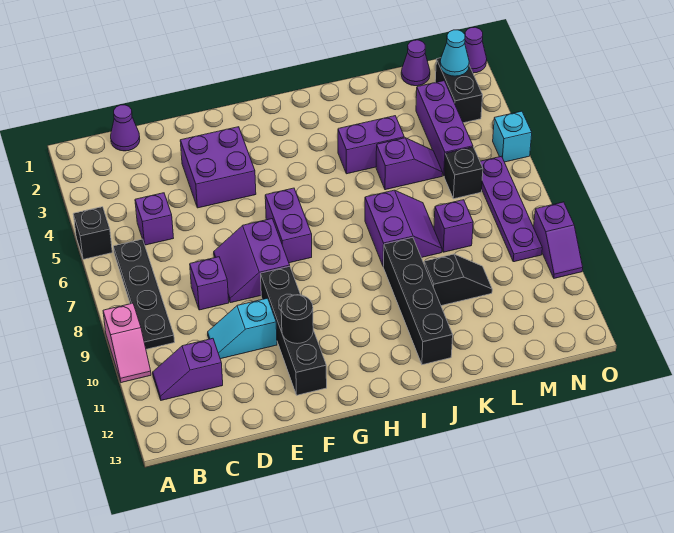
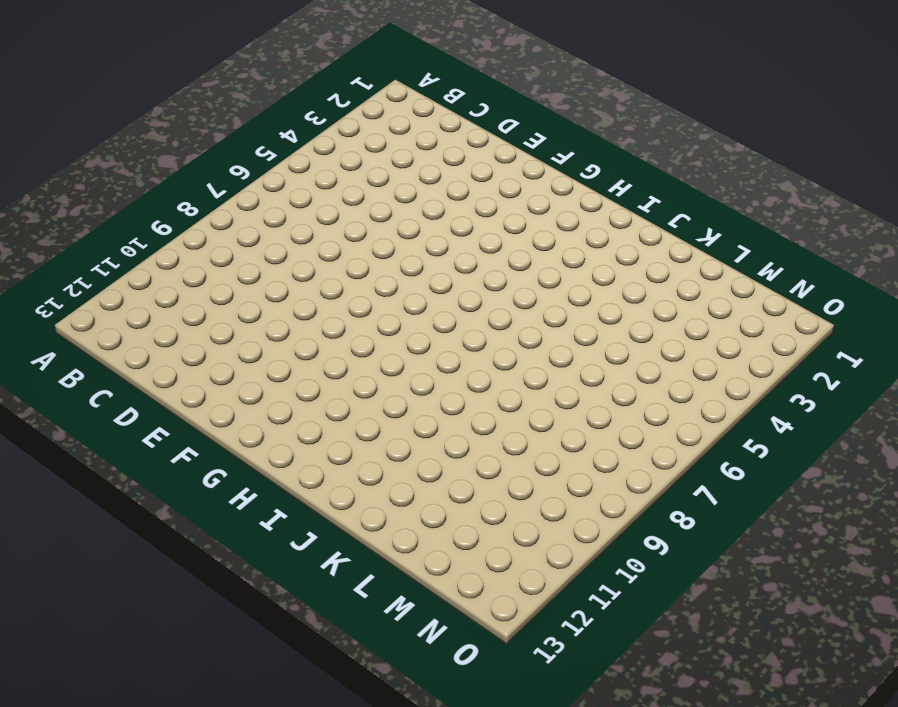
none -> black 1x1 brick [73,207,112,259]
none -> pink 1x2 slope [103,303,151,383]
none -> black 1x4 plate [114,239,175,349]

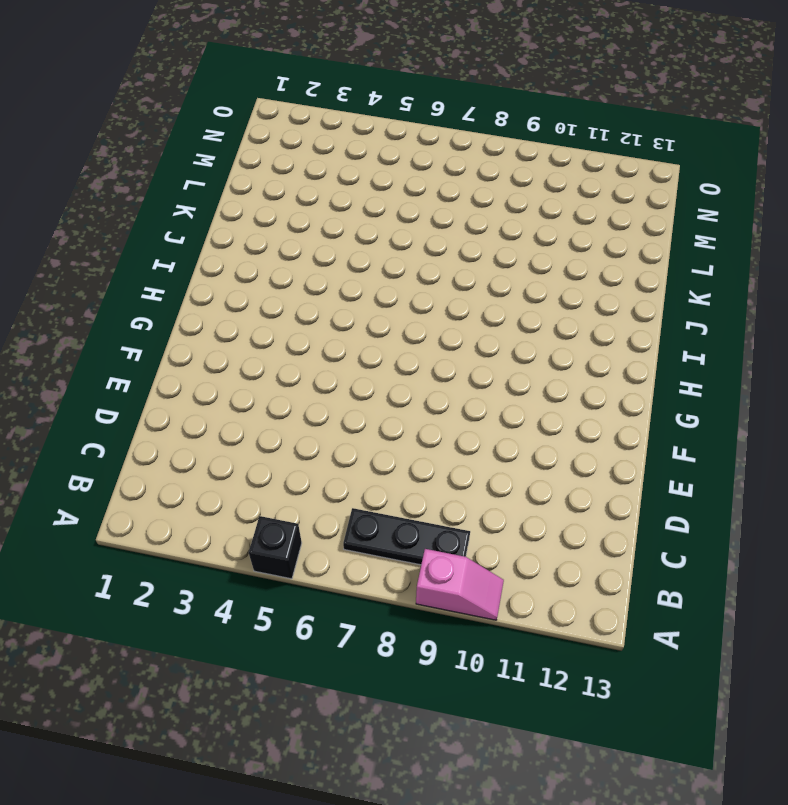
black 1x3 plate [343,508,470,565] -> black 1x4 plate [114,239,175,349]
none -> purple 1x2 slope [153,338,223,400]
none -> purple 1x1 cone [111,105,140,151]
none -> purple 1x1 brick [135,193,173,245]

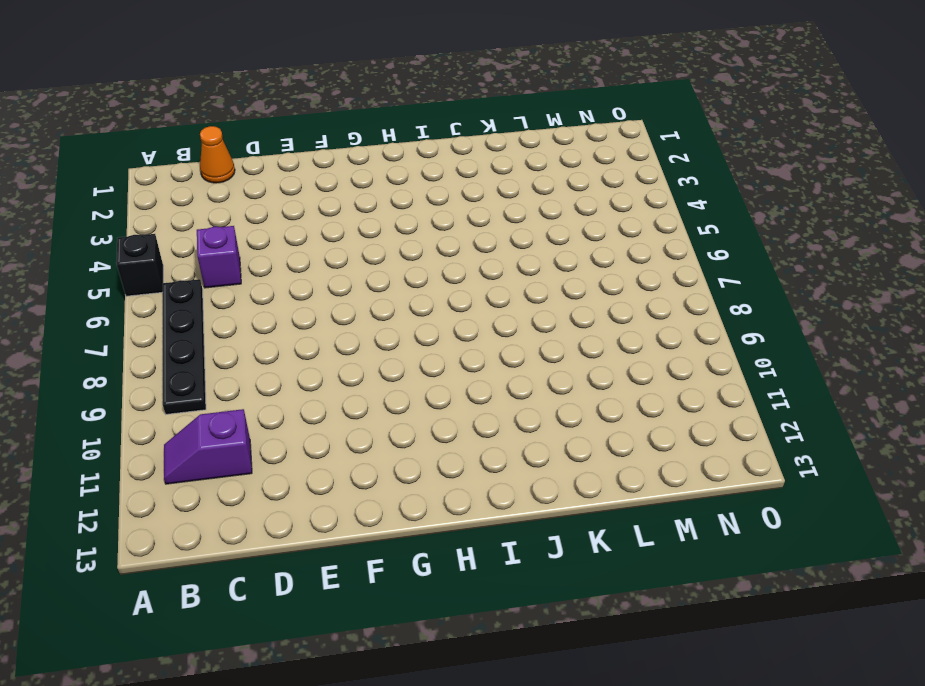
orange 1x1 cone [200,126,235,183] -> purple 1x1 cone [111,105,140,151]
none -> pink 1x2 slope [103,303,151,383]
none -> purple 1x1 brick [190,257,229,310]
none -> cyan 1x2 slope [208,298,277,359]

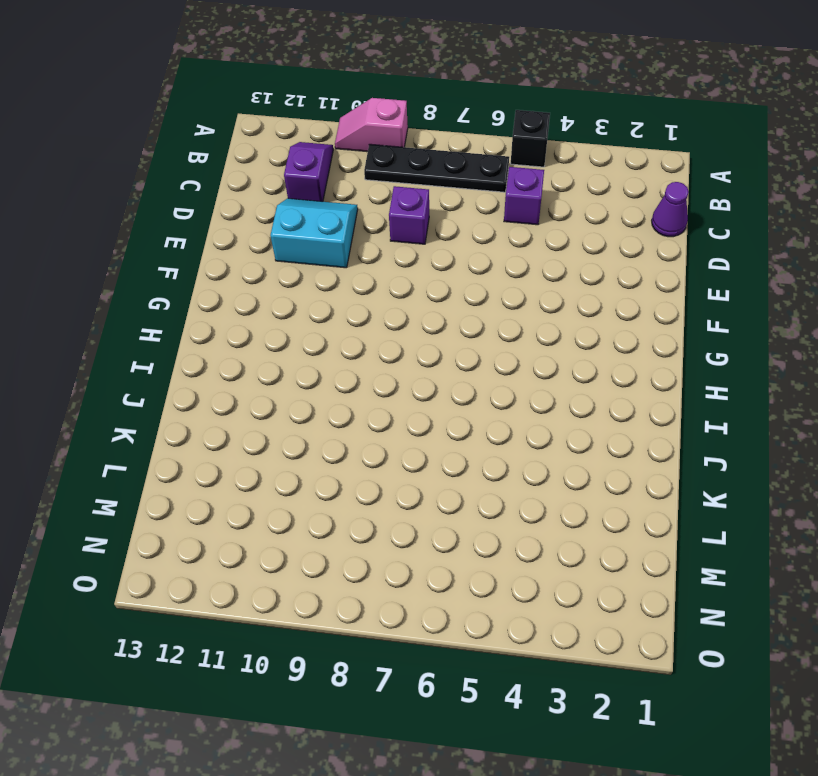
cyan 2x2 slope [271,198,358,268] -> cyan 1x2 slope [208,298,277,359]
none -> purple 2x2 brick [180,127,256,208]
none -> purple 2x2 slope [214,219,290,303]
none -> black 1x4 brick [261,266,327,395]

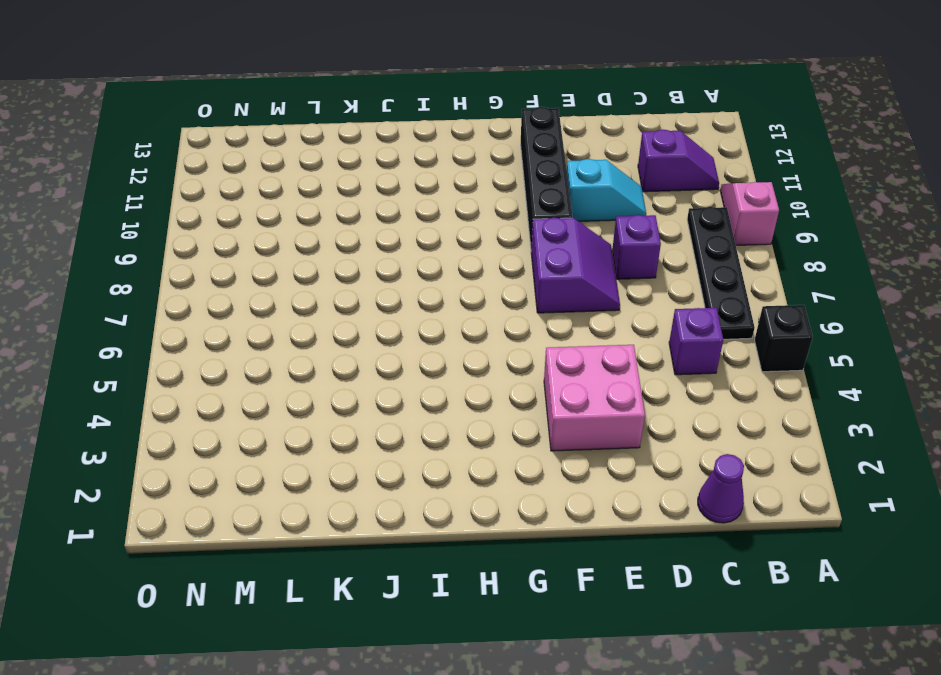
pink 2x2 brick [544,345,645,451] -> purple 2x2 brick [180,127,256,208]
none -> purple 1x2 brick [265,188,312,263]
none -> purple 1x2 brick [338,116,404,174]
none -> purple 2x2 slope [365,190,442,266]

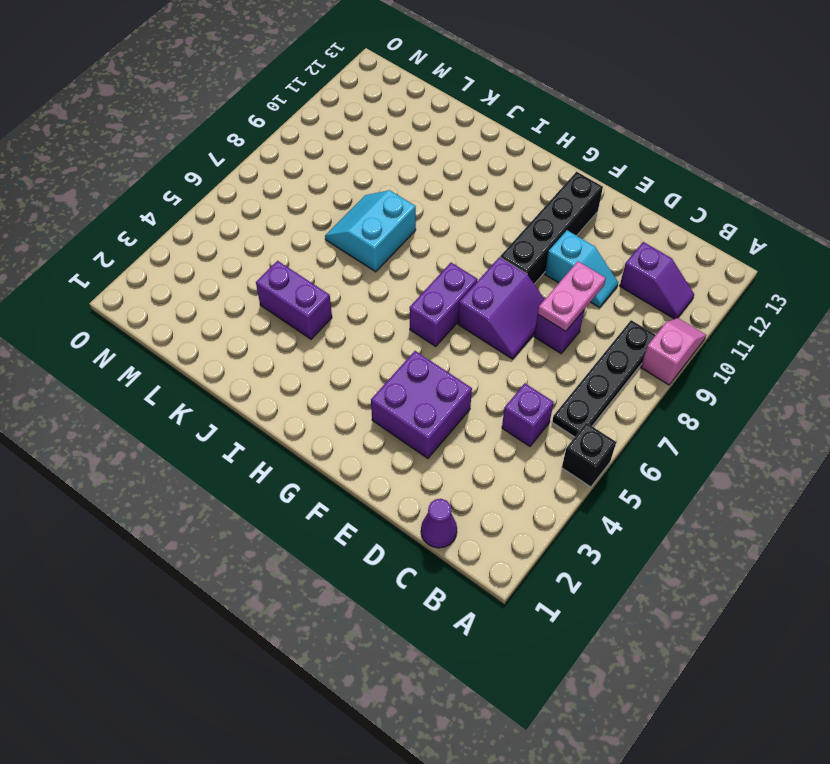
pink 1x2 plate [538,261,606,331] -> none
cyan 2x2 slope [325,190,416,272] -> purple 2x2 slope [365,190,442,266]
none -> black 1x4 brick [383,238,453,365]
none -> purple 1x2 slope [376,138,443,190]
none -> black 1x2 slope [424,254,492,306]

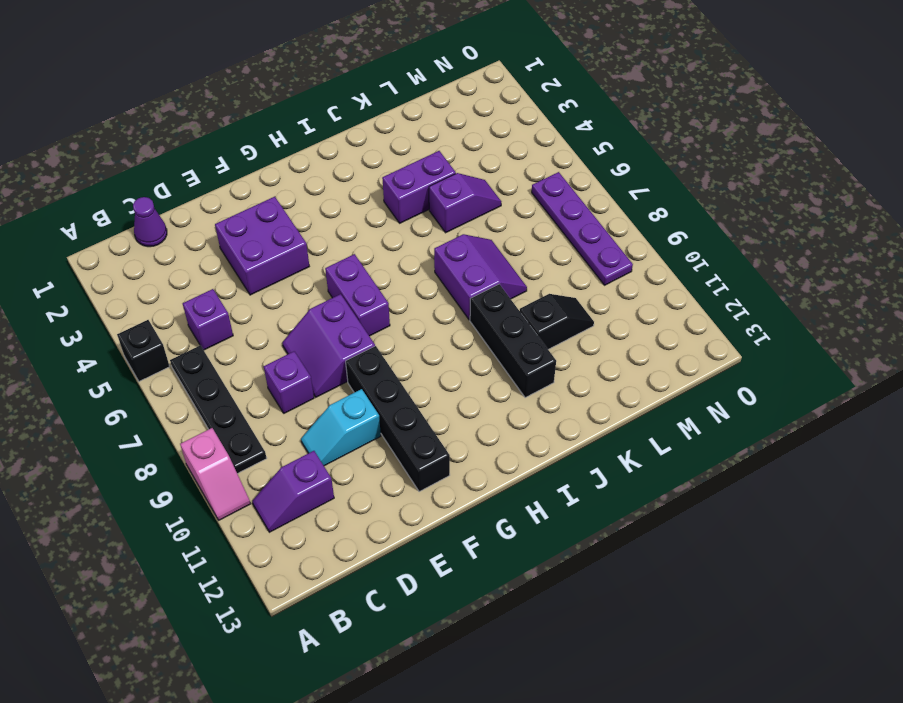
black 1x3 brick [470,284,556,397] -> black 1x4 brick [383,238,453,365]
none -> purple 1x1 brick [434,200,473,252]
none -> purple 1x1 cone [401,40,430,86]
none -> purple 1x3 brick [416,81,473,175]

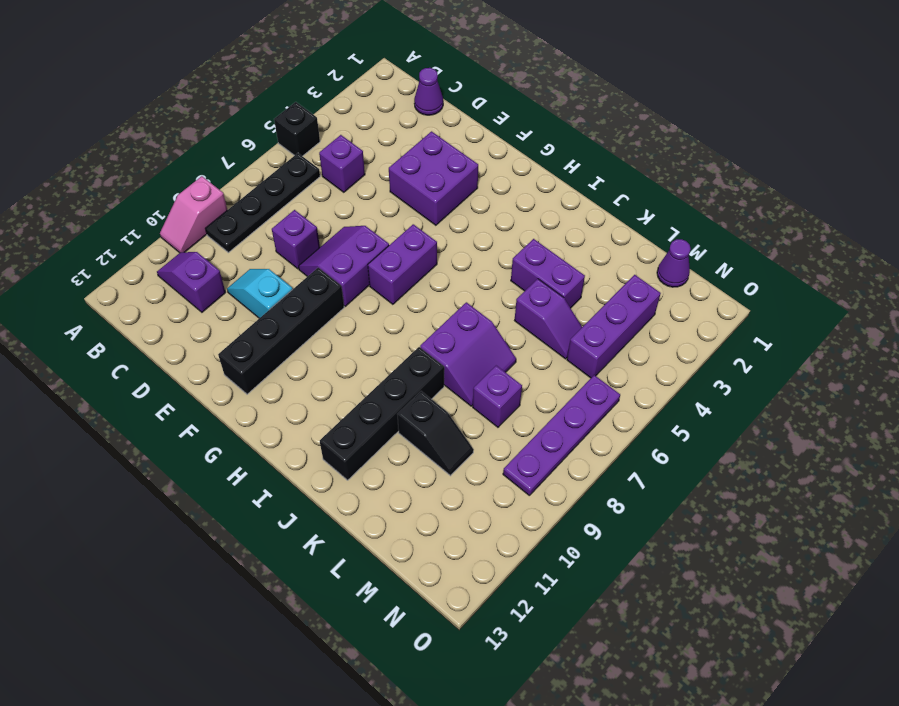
none -> black 1x1 brick [444,147,483,199]
none -> black 1x2 brick [435,58,483,123]
none -> purple 1x1 cone [465,27,487,73]

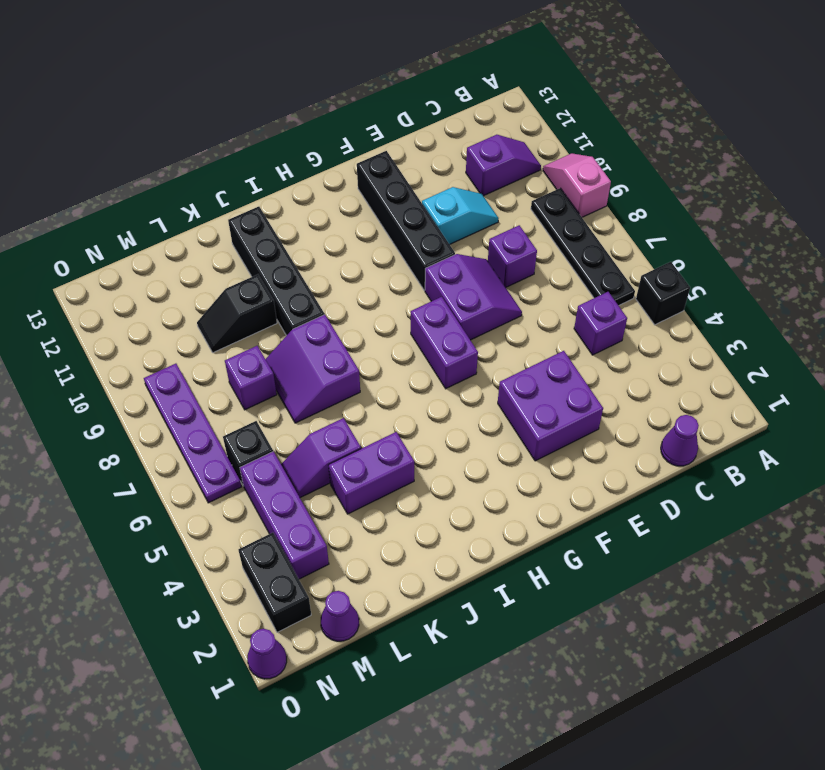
none -> cyan 1x1 brick [493,111,532,162]
none -> purple 1x2 slope [534,202,583,278]
none -> black 1x1 round brick [281,295,313,344]

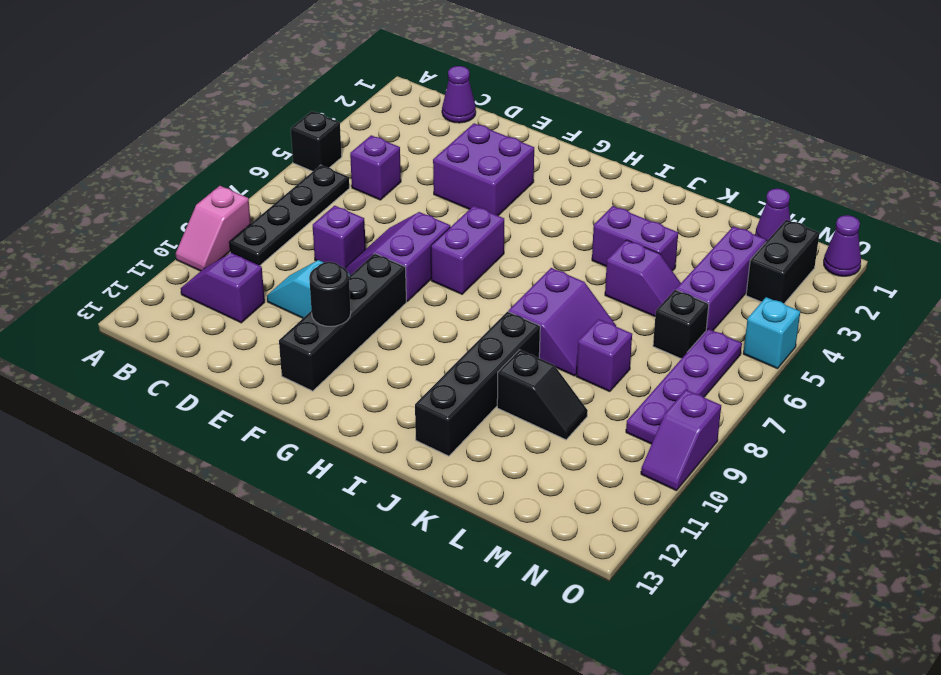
none -> cyan 1x1 cone [440,30,469,76]

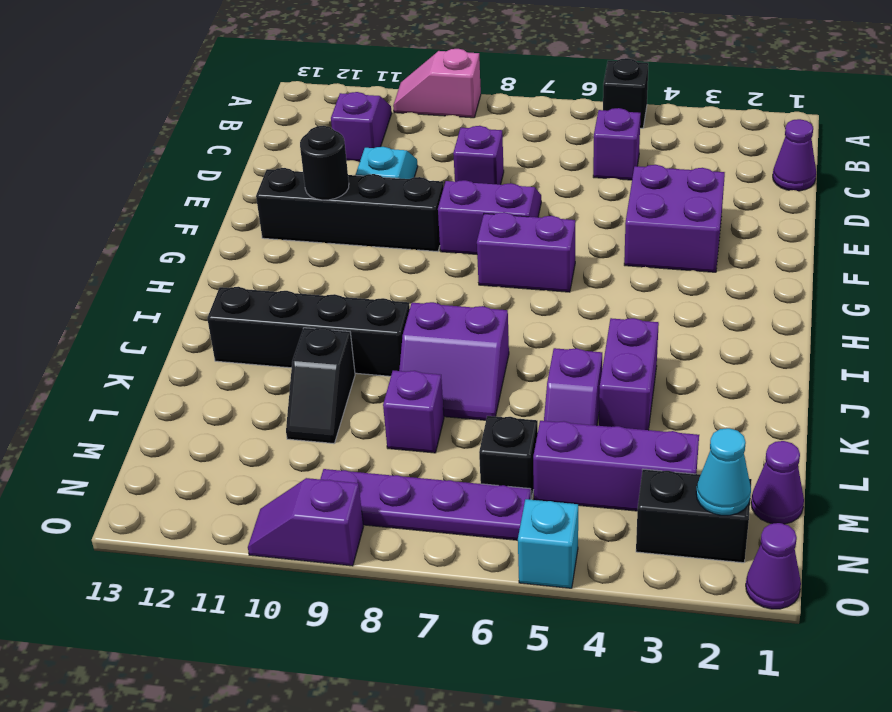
none -> black 1x4 plate [114,239,175,349]

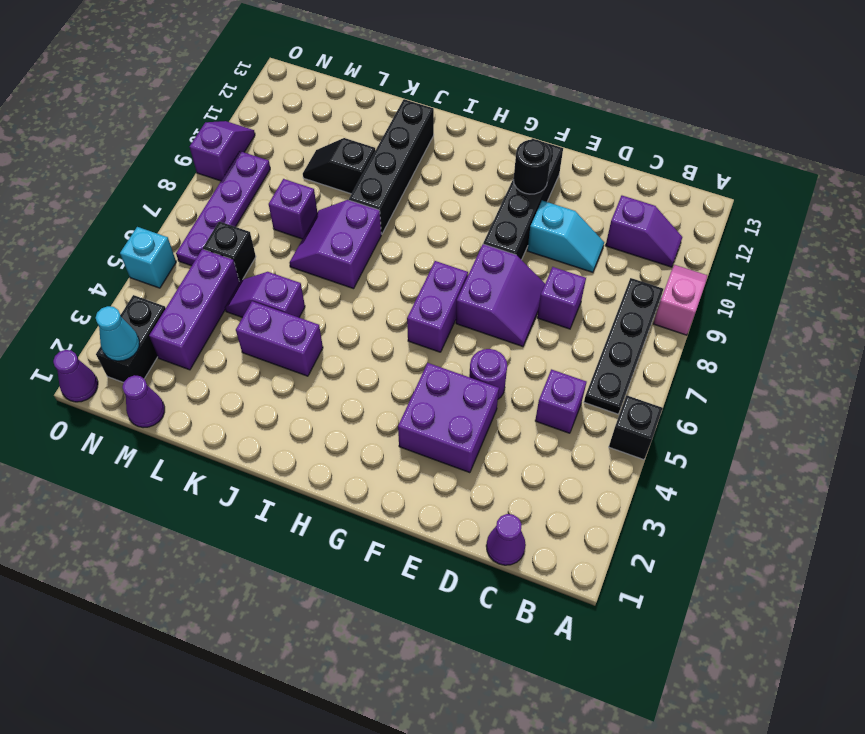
purple 1x1 round brick [469,349,507,399] -> none

